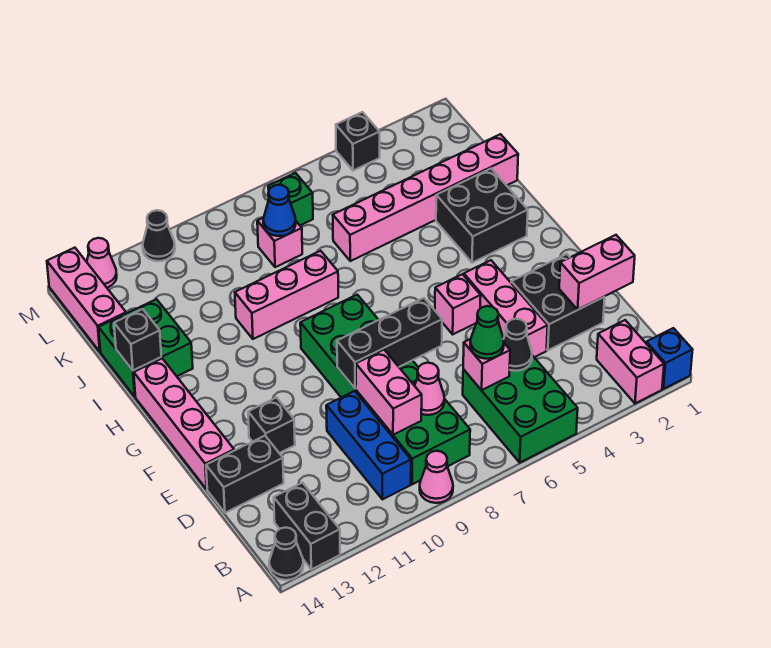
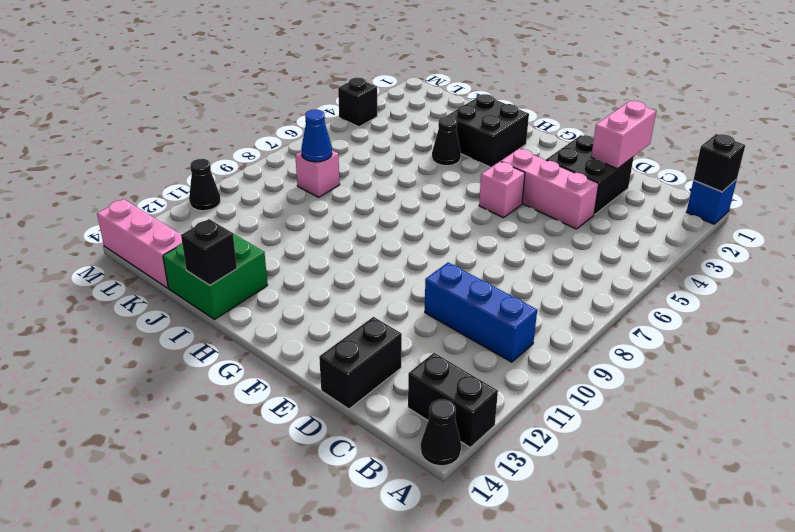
black 1x1 brick [694,134,745,192] -> black 1x1 brick moved to [248,398,295,453]
black 1x1 cone [432,117,461,166] -> black 1x1 cone moved to [504,319,532,371]
none -> pink 1x2 brick [597,320,664,404]
none -> green 2x3 brick [463,355,578,462]
none -> pink 1x1 cone [420,451,453,503]
none -> green 2x6 brick [300,295,470,484]

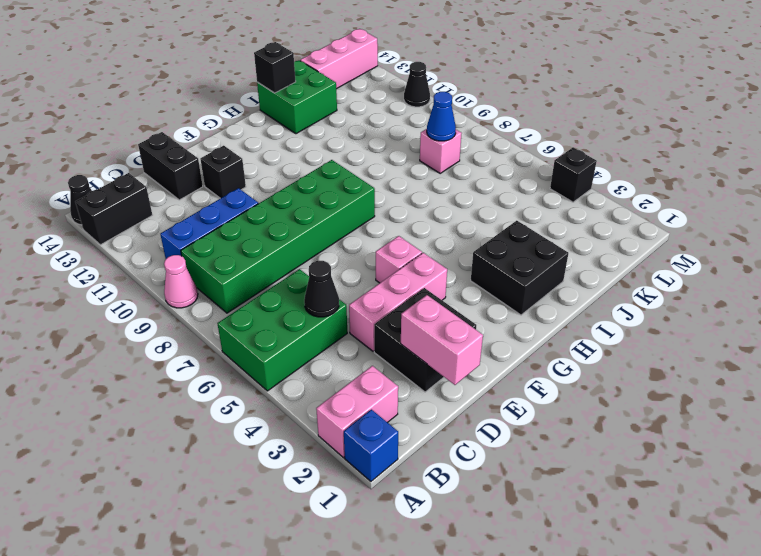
none -> pink 1x4 brick [134,359,234,489]
none -> pink 1x3 brick [235,251,338,339]
none -> pink 1x6 brick [333,134,518,261]
none -> green 1x1 brick [268,173,313,225]

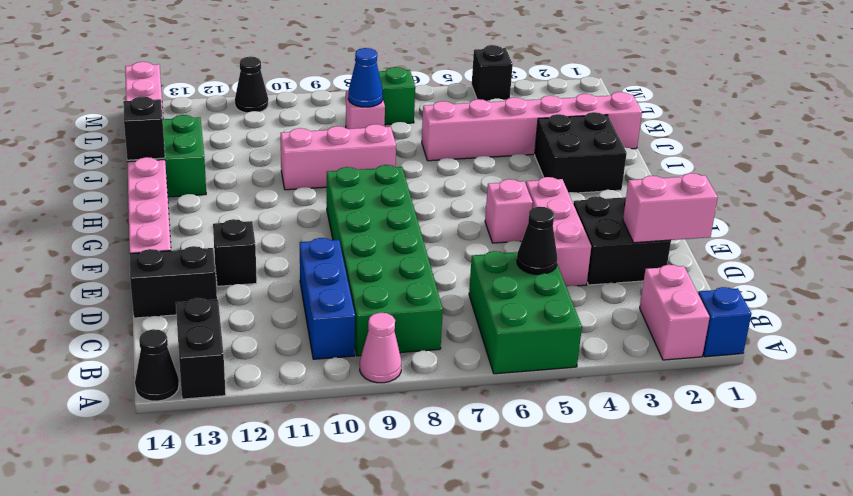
none -> pink 1x1 cone [87,238,117,288]
none -> pink 1x1 brick [463,339,510,390]
none -> pink 1x1 cone [415,363,444,415]
none -> pink 1x2 brick [356,350,422,435]

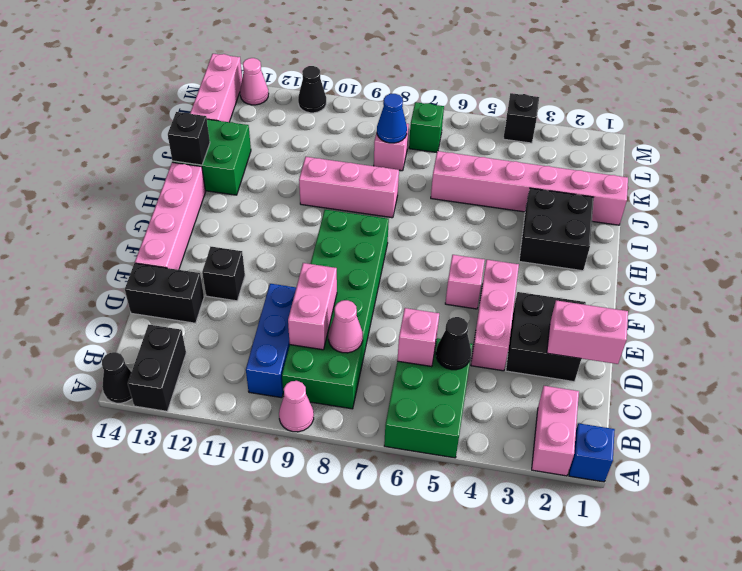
none -> black 1x3 brick [337,298,442,388]
none -> green 1x1 cone [470,306,504,359]

